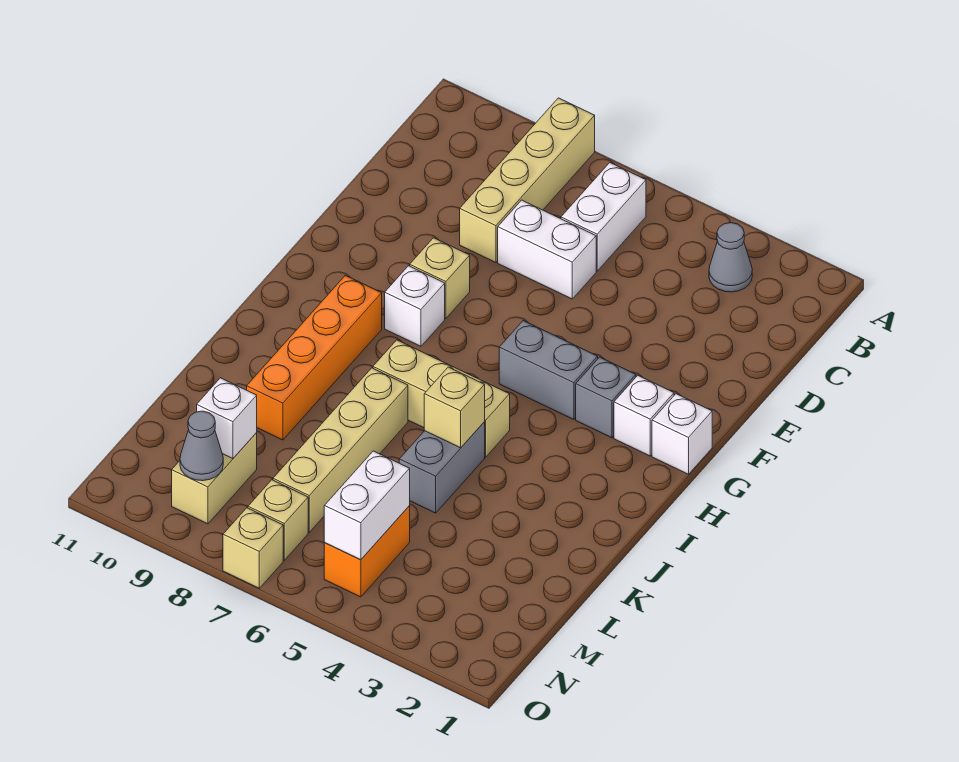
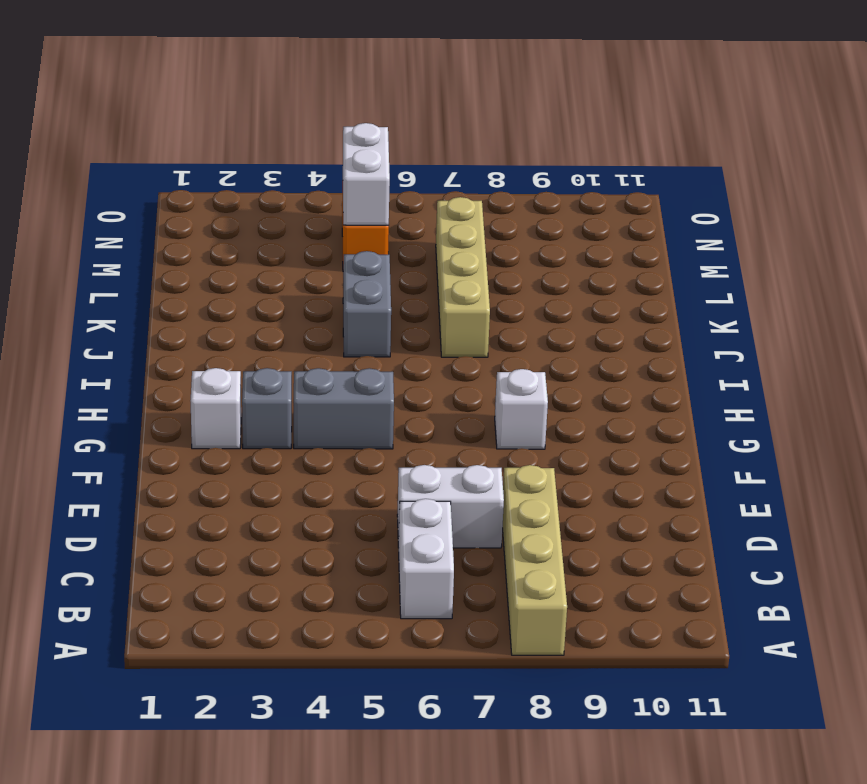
none -> grey 1x1 cone [709,223,752,292]
none -> tan 1x1 brick [410,238,470,318]
none -> white 1x1 brick [652,394,712,474]

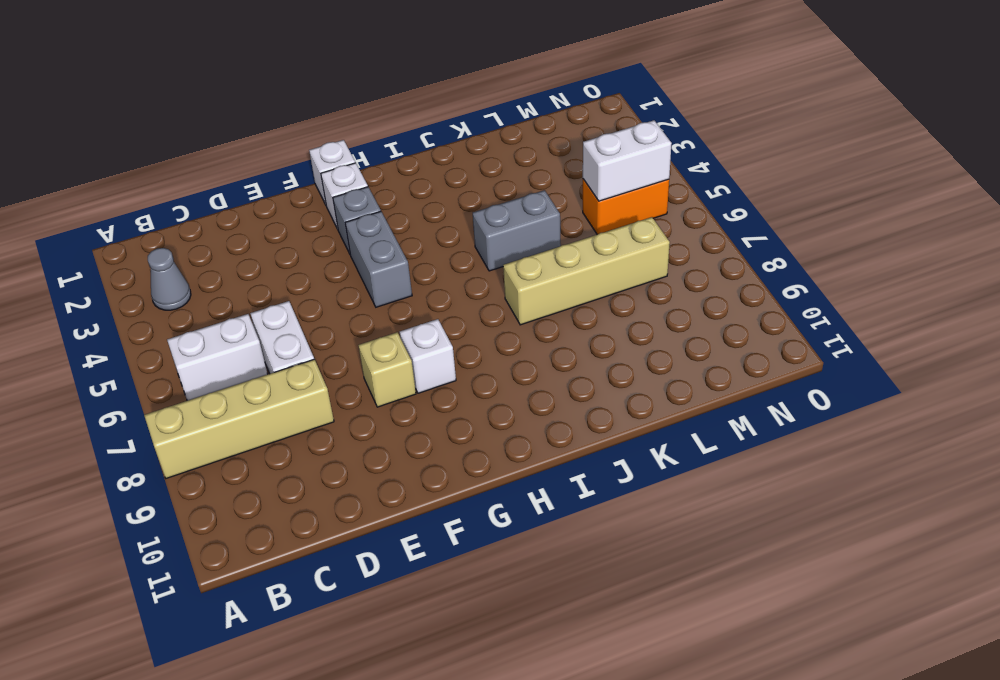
none -> orange 1x4 brick [247,275,382,440]
none -> tan 1x3 brick [373,340,510,457]
none -> tan 1x2 brick [172,433,257,524]

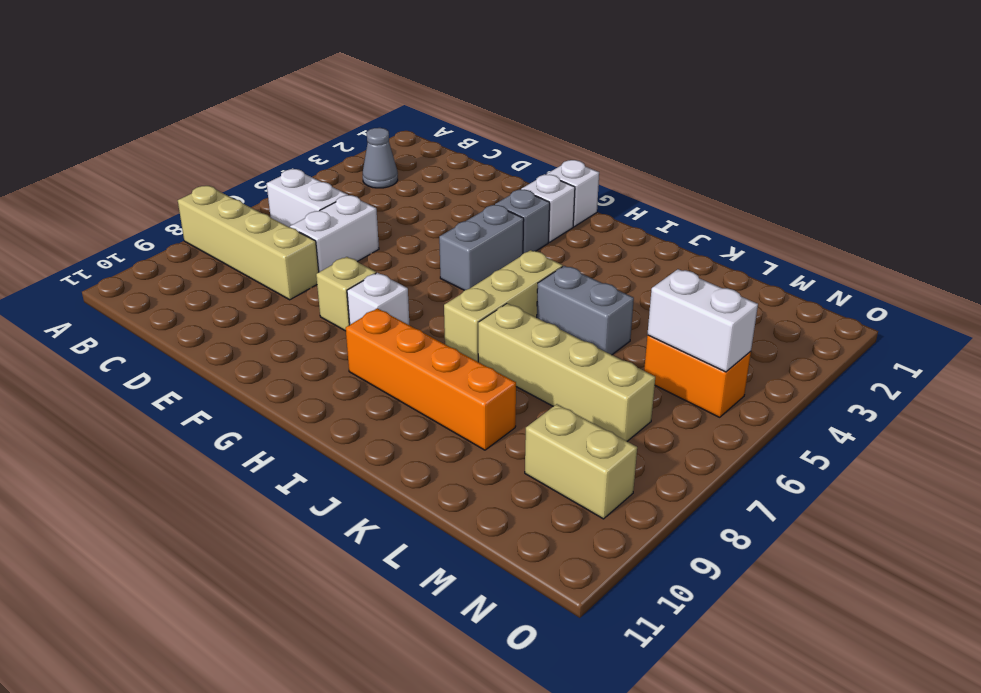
none -> tan 1x1 brick [248,480,308,560]
none -> tan 1x1 brick [223,508,283,588]
none -> tan 1x1 brick [424,367,485,448]

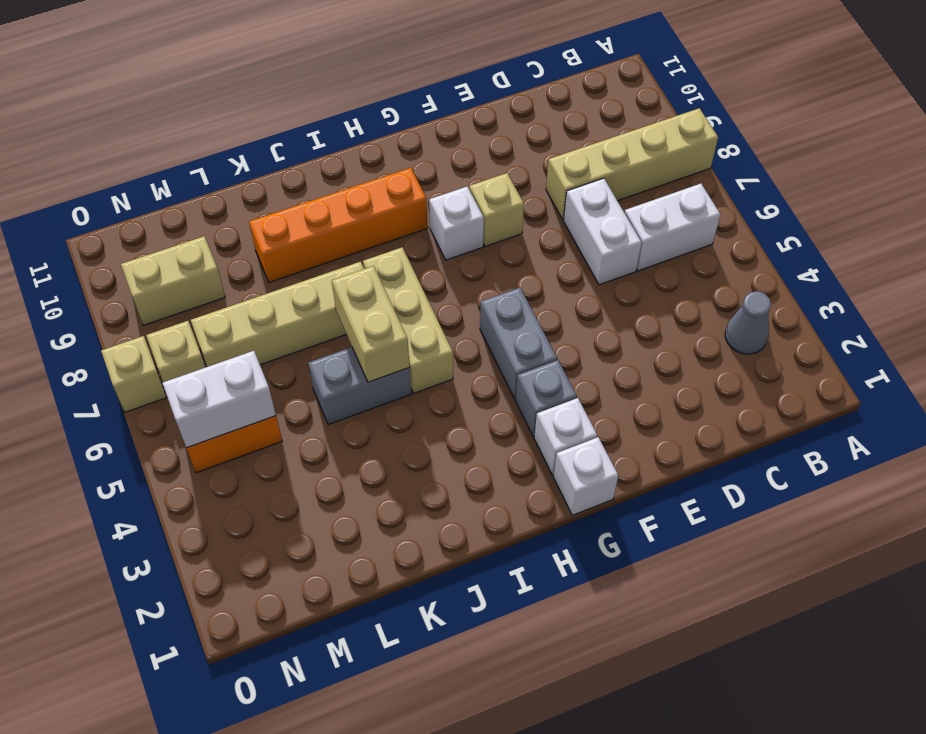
tan 1x2 brick [332,266,410,382] -> tan 1x1 brick [424,367,485,448]
none -> white 1x1 brick [197,378,257,459]
none -> grey 1x1 cone [180,411,223,481]

